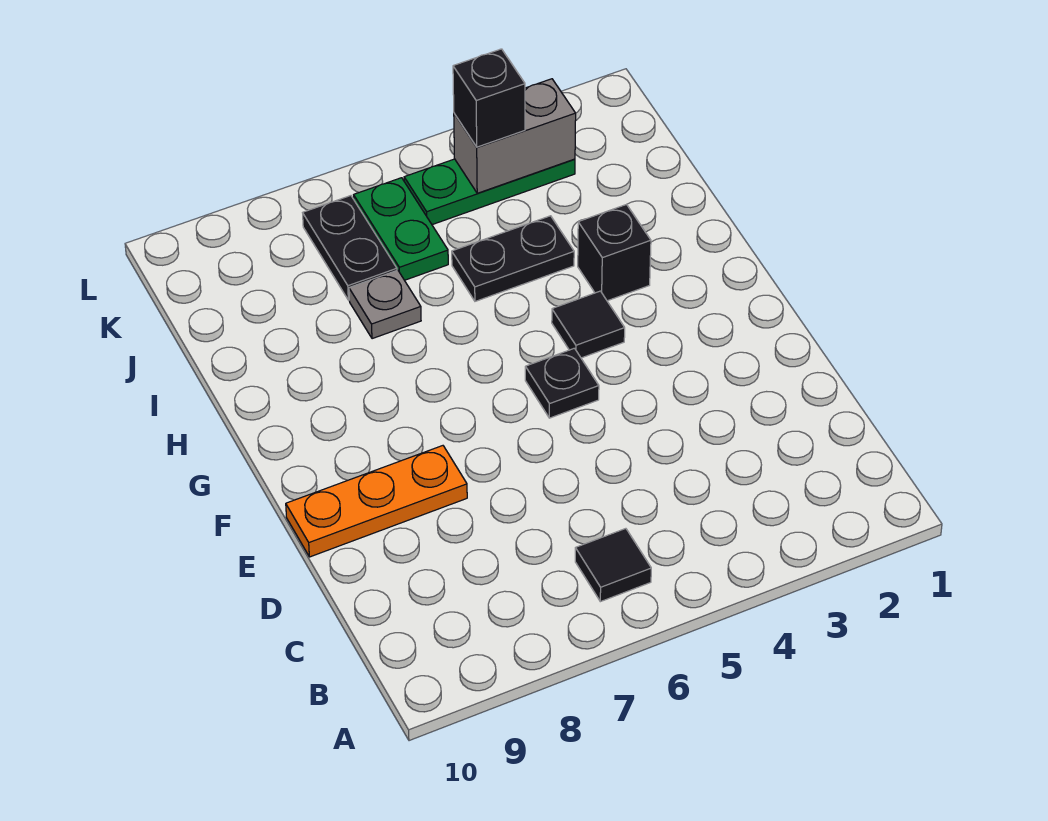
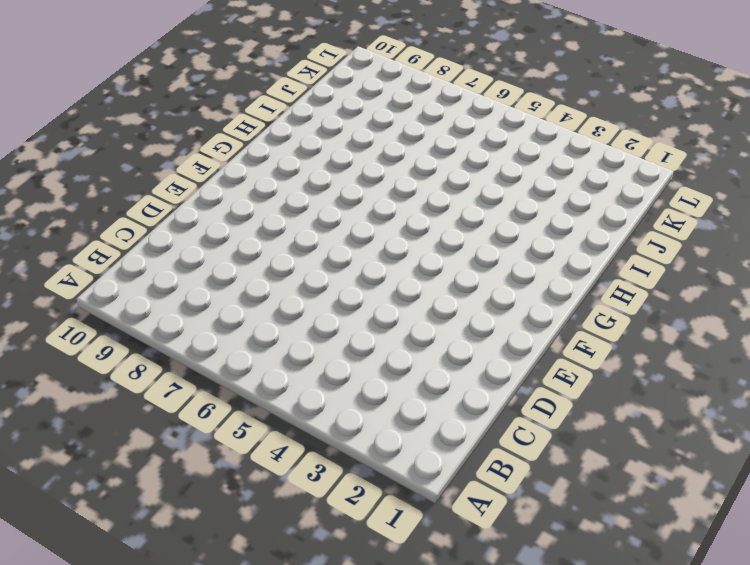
none -> black 1x1 tile [575,529,651,602]
none -> orange 1x3 plate [286,446,467,557]
none -> black 1x1 plate [525,348,599,418]

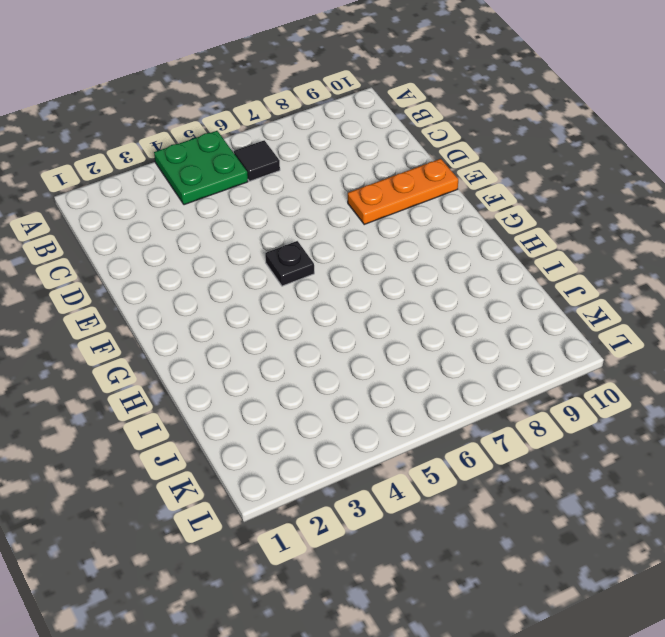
green 2x2 plate [154,131,248,205] -> none
none -> black 1x1 tile [552,291,625,358]
none -> black 1x1 brick [578,204,651,301]
none -> black 1x2 plate [452,216,574,301]

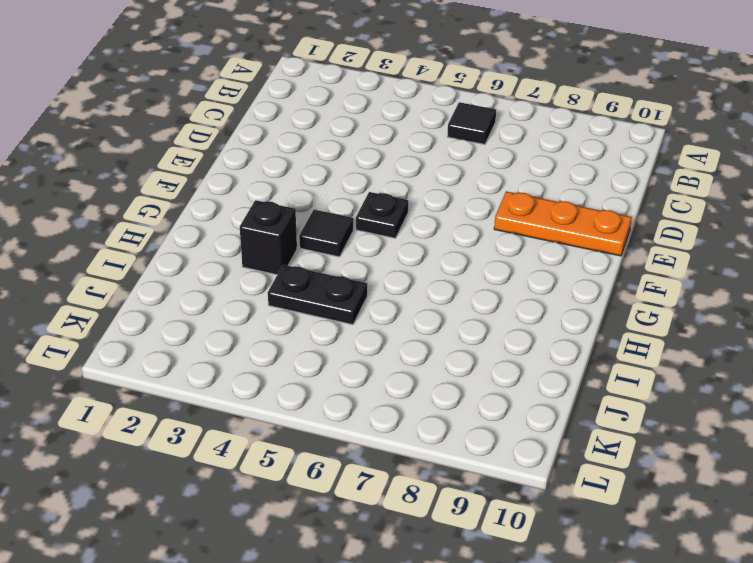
none -> grey 1x1 plate [349,270,421,339]
none -> green 1x2 plate [354,178,448,280]
none -> black 1x2 plate [303,196,397,300]

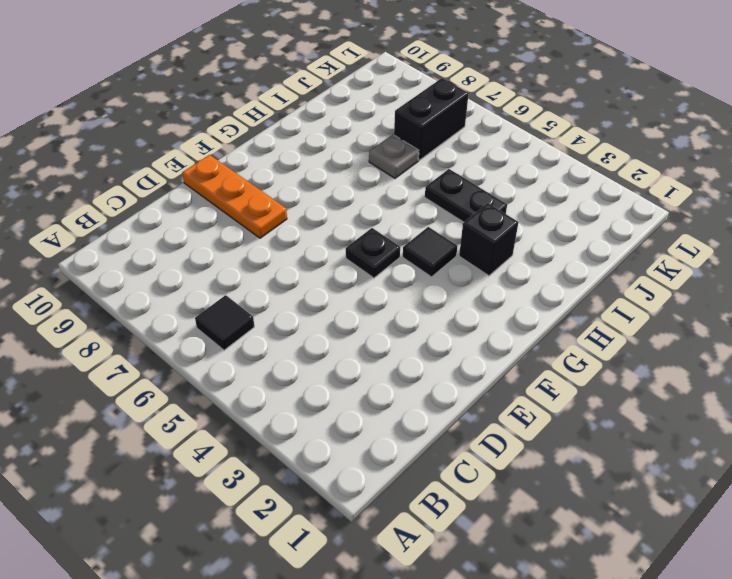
black 1x2 brick [394,78,469,160] -> black 1x2 plate [303,196,397,300]
none -> green 1x2 plate [354,178,448,280]
none -> green 1x3 plate [404,159,575,225]
none -> grey 1x2 brick [454,79,576,193]

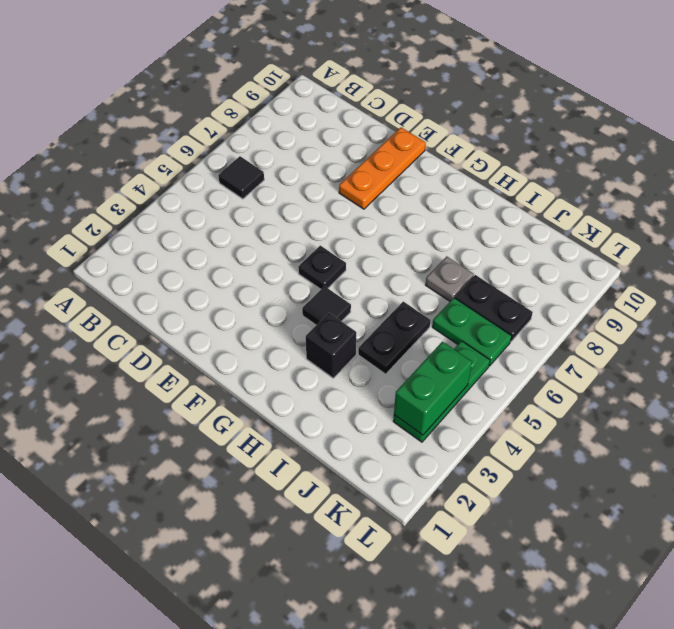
green 1x2 brick [394,342,472,435] -> grey 1x2 brick [454,79,576,193]
none -> black 1x1 brick [453,49,525,147]

